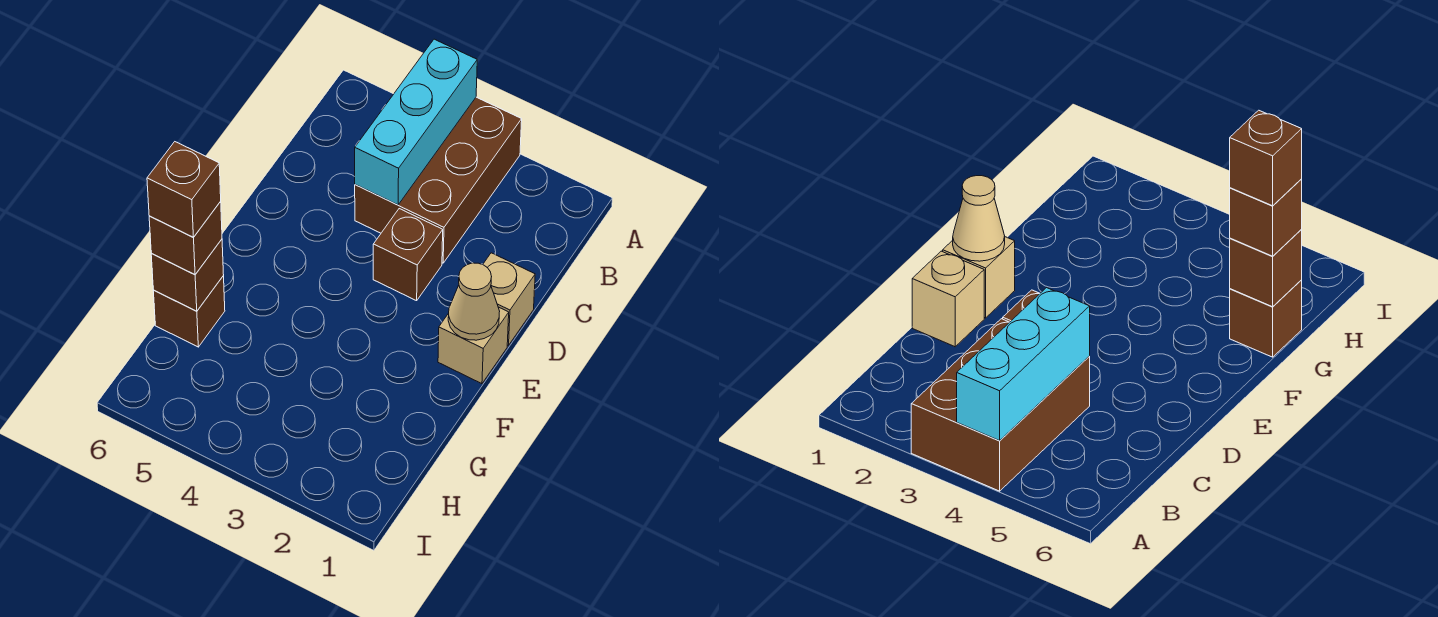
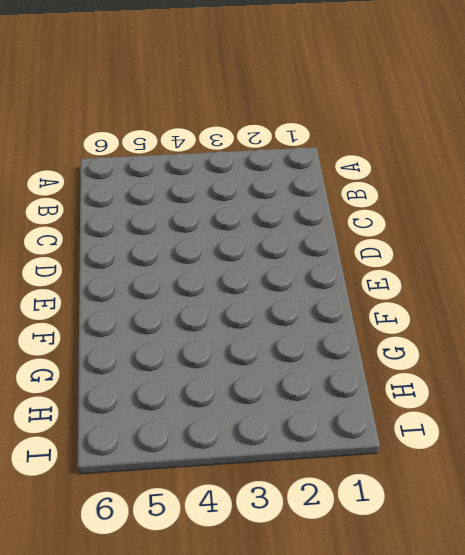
none -> brown 2x3 brick [355,97,522,263]
none -> tan 1x1 brick [483,253,535,345]

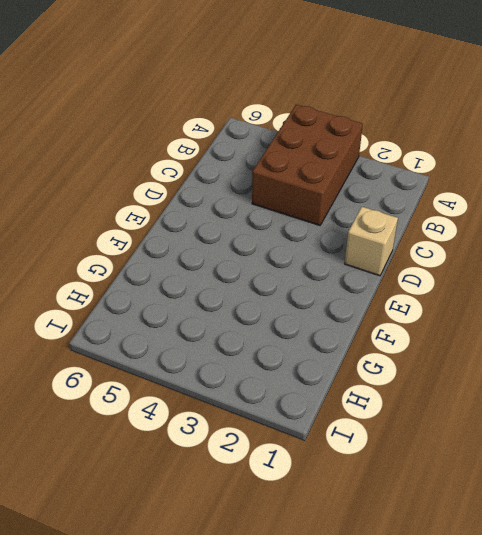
none -> brown 1x1 brick [373,209,443,301]
none -> tan 1x1 brick [438,307,509,384]

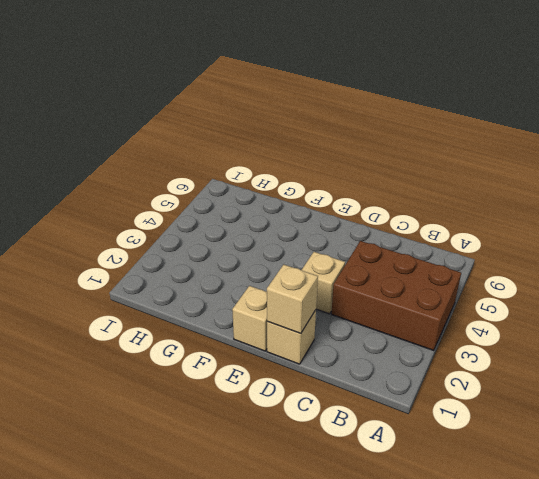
tan 1x1 brick [267,265,318,334] -> none
tan 1x1 brick [302,252,345,314] -> brown 1x1 brick [373,209,443,301]
none -> brown 1x1 brick [153,276,225,347]
none -> cyan 1x3 brick [355,39,477,205]

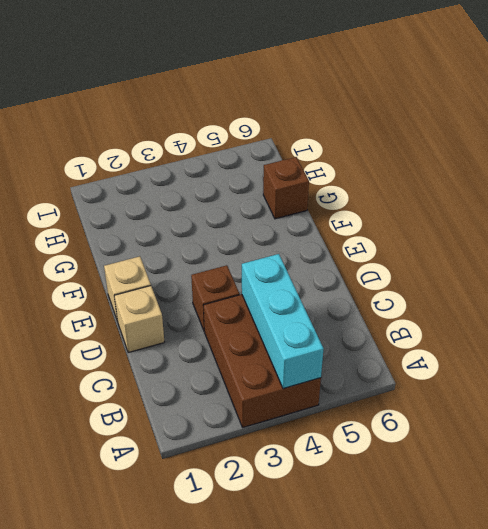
none -> tan 1x1 cone [448,263,500,340]
none -> brown 1x1 brick [151,239,224,311]

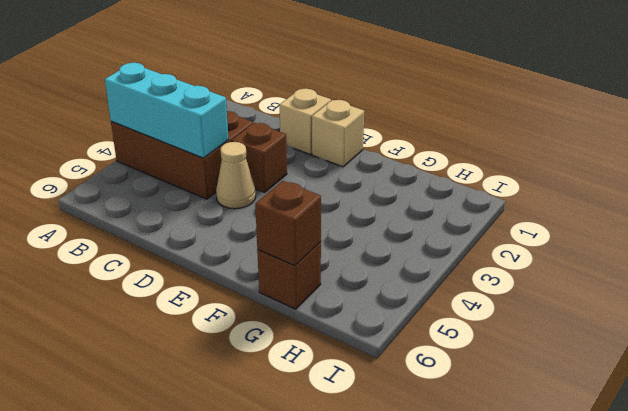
tan 1x1 cone [216,142,256,209] -> tan 1x1 cone moved to [448,263,500,340]
none -> brown 1x1 brick [149,202,222,275]
none -> brown 1x1 brick [147,142,221,237]

